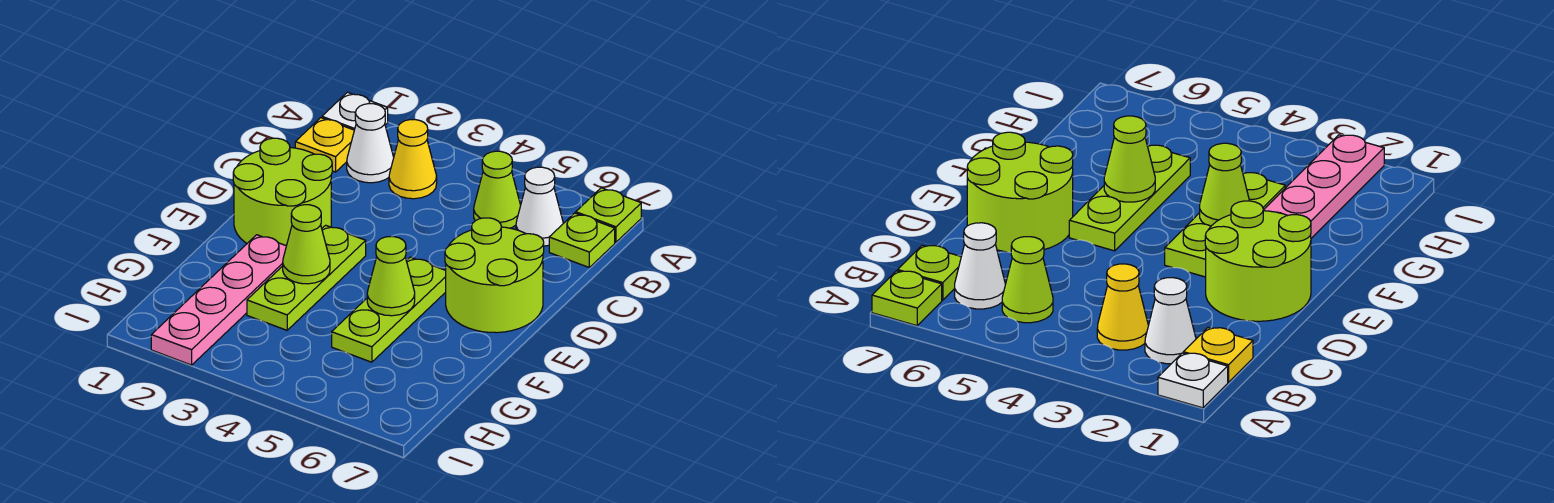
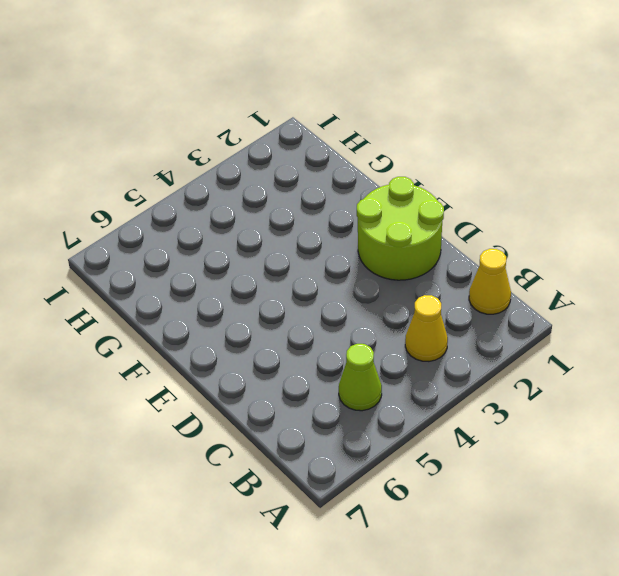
yellow 1x1 cone [469,249,511,314] -> yellow 1x1 plate [295,118,354,172]
none -> white 1x1 plate [322,92,388,130]
none -> lime 1x1 plate [576,188,641,242]
none -> white 1x1 cone [347,104,394,183]

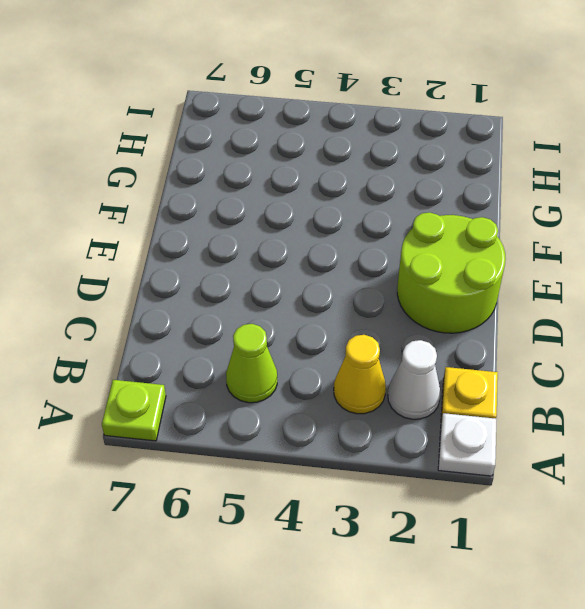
none -> white 1x1 cone [516,167,563,246]
none -> lime 1x1 plate [549,213,615,267]
none -> lime 2x2 round brick [445,218,544,333]

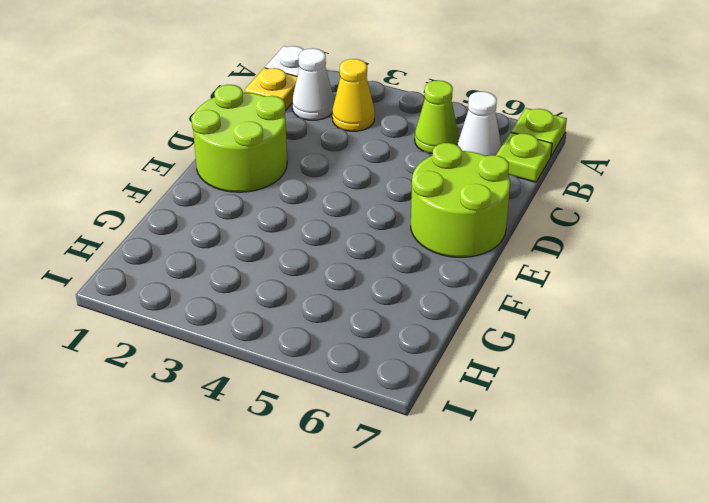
none -> lime 1x3 plate [247,225,366,330]
none -> lime 1x3 plate [332,257,446,362]
none -> pink 1x4 plate [151,235,286,365]

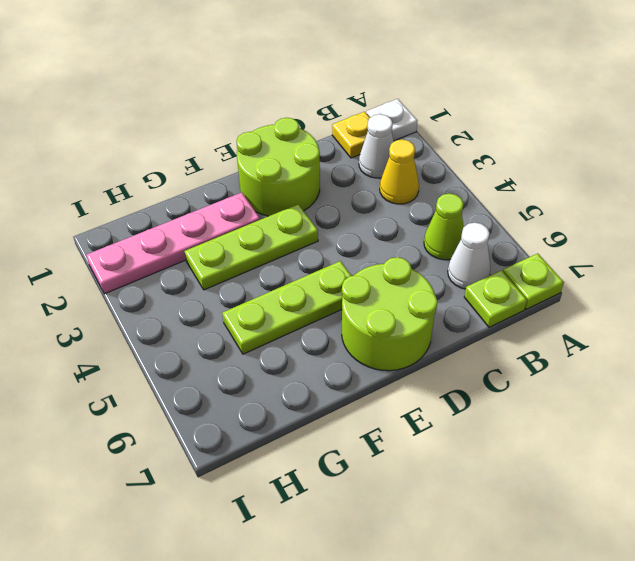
none -> lime 1x1 cone [283,205,330,284]
none -> lime 1x1 cone [367,237,415,316]

